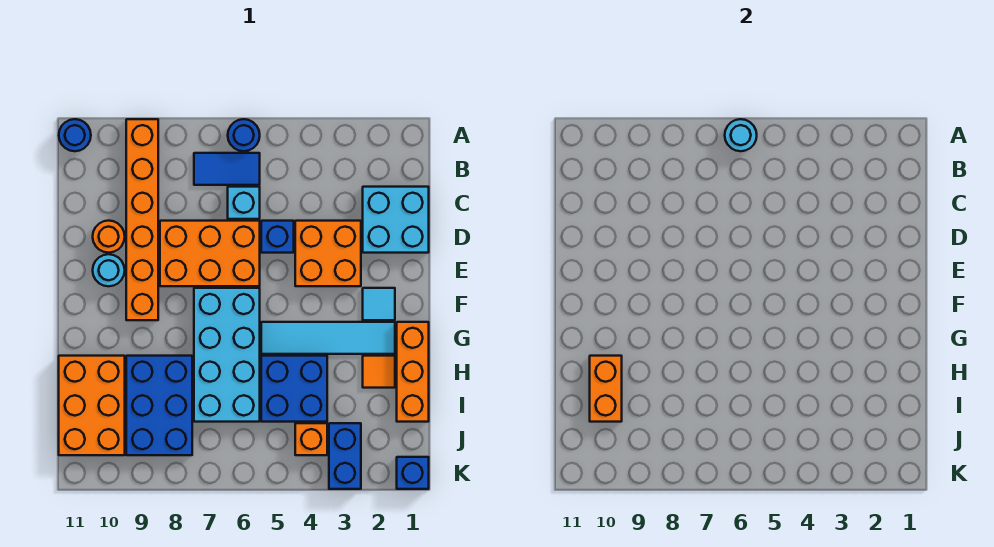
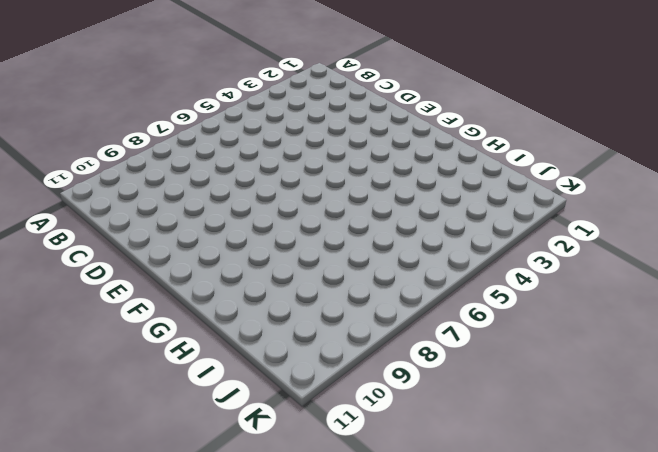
none -> blue 1x1 round brick [228,119,260,151]
none -> orange 1x6 brick [126,119,158,320]
none -> blue 1x1 round brick [59,119,91,151]

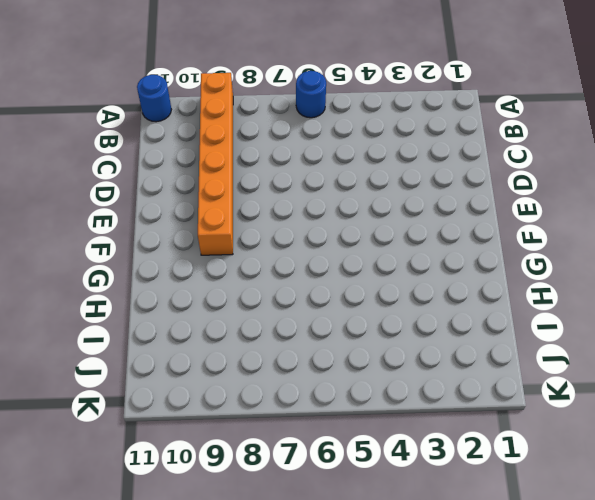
none -> blue 1x2 tile [194,153,260,185]
none -> cyan 2x2 brick [363,187,429,253]
none -> cyan 1x1 brick [228,187,260,219]

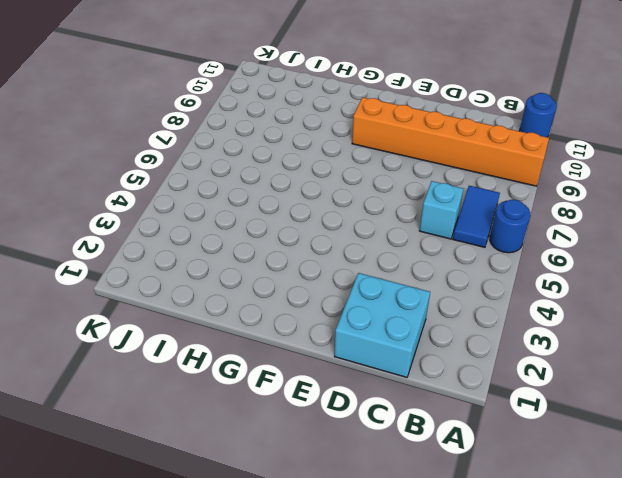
none -> orange 2x2 brick [295,221,361,286]
none -> blue 1x1 brick [261,221,294,253]
none -> orange 2x3 brick [160,221,260,286]

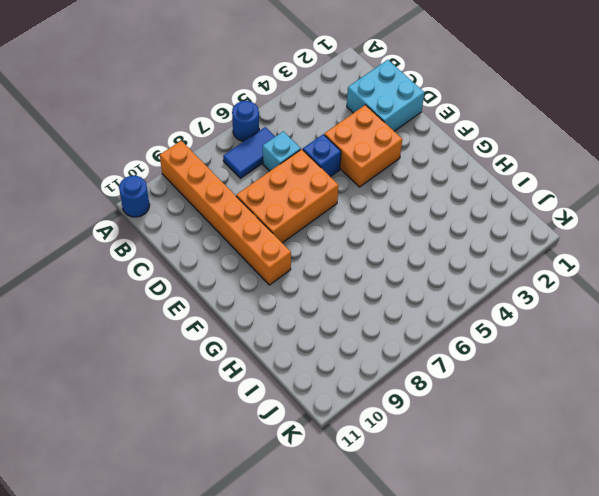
none -> orange 1x1 round brick [93,221,125,253]
none -> cyan 1x1 round brick [93,254,125,286]
none -> cyan 1x1 tile [363,288,395,320]

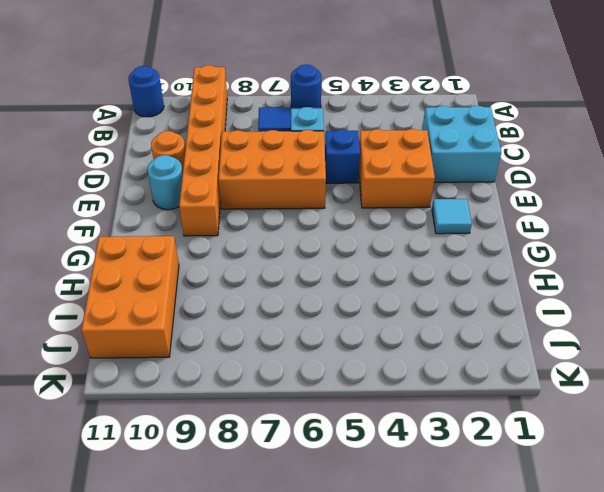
none -> cyan 2x4 brick [194,288,260,422]
none -> orange 1x3 brick [397,322,429,422]
none -> cyan 1x4 tile [261,322,395,354]

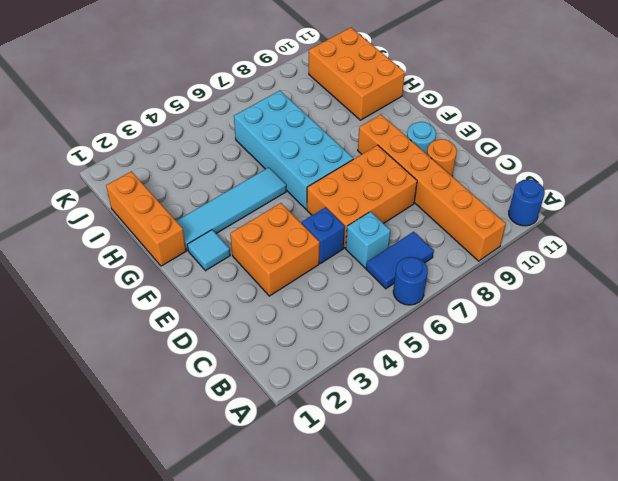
none -> cyan 2x2 brick [363,187,429,253]
none -> orange 1x1 tile [363,356,395,388]
none -> blue 2x2 brick [261,356,327,422]

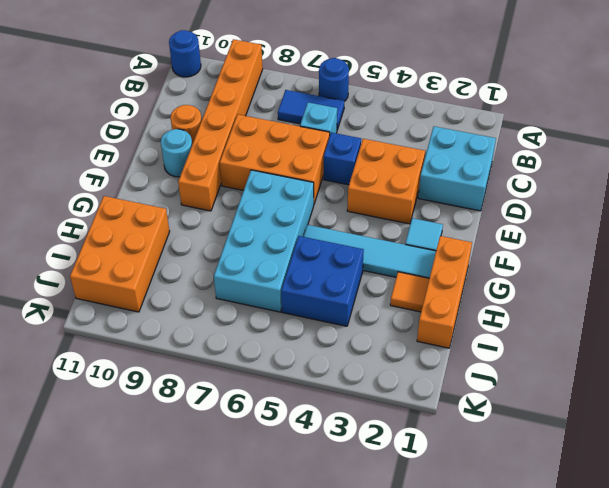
none -> blue 2x3 brick [126,356,192,455]
none -> blue 1x2 brick [329,423,361,489]
none -> orange 1x1 brick [295,423,327,455]

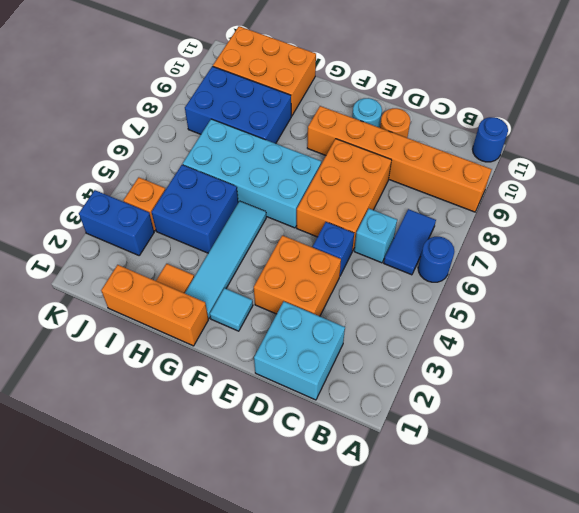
none -> blue 1x1 brick [397,457,429,489]
none -> cyan 1x1 round brick [725,119,757,151]
none -> orange 1x2 brick [590,356,622,422]

